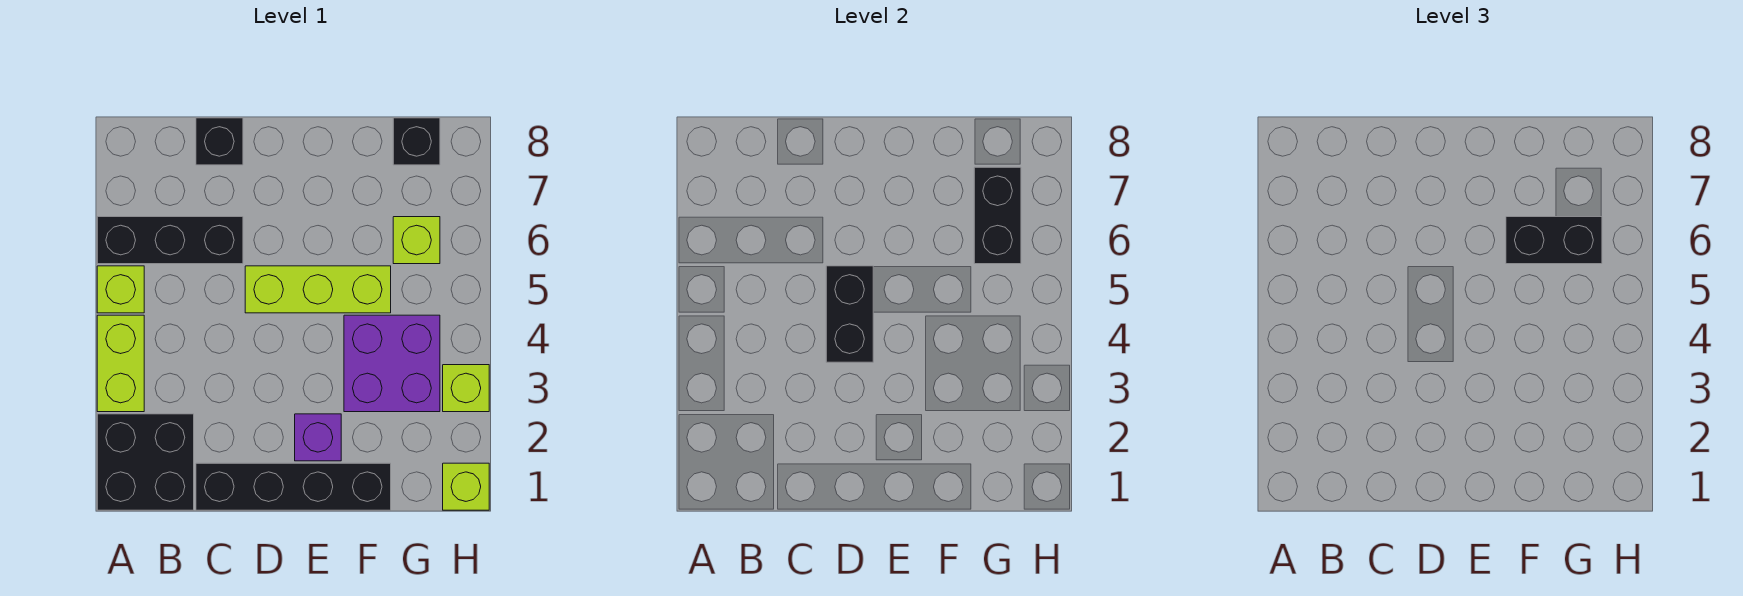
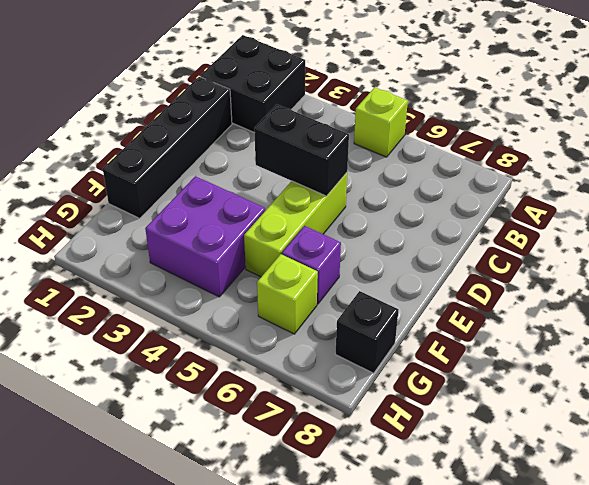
purple 1x1 brick [282,226,341,304] -> purple 1x1 brick moved to [295,414,341,461]
none -> lime 1x2 brick [97,315,144,412]
none -> black 1x3 brick [97,217,243,264]
none -> black 1x1 brick [196,118,243,165]

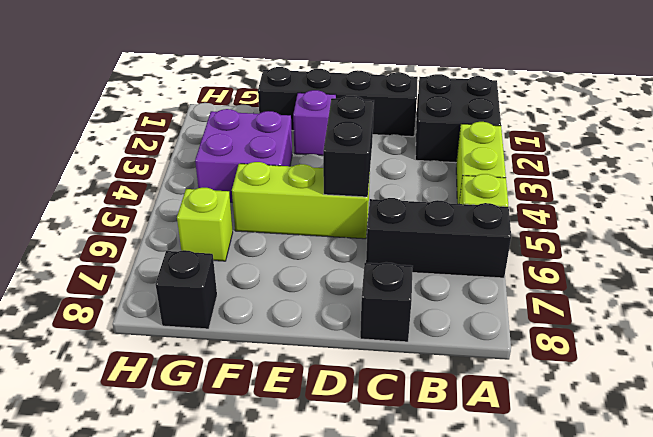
none -> lime 1x1 brick [443,463,489,510]
none -> lime 1x1 brick [443,365,489,412]
none -> black 1x2 brick [974,167,1021,264]

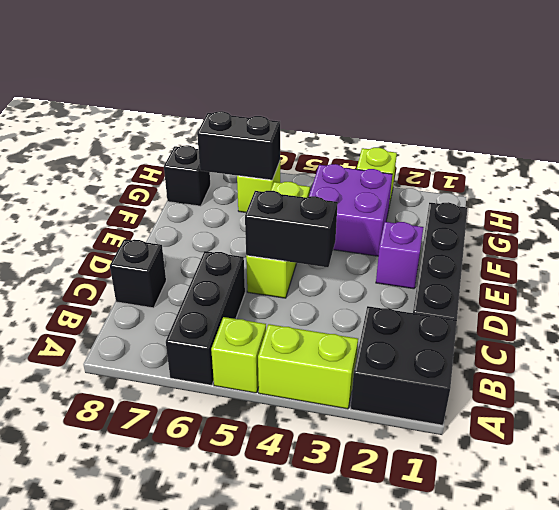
none -> lime 1x1 brick [443,463,489,510]
none -> black 1x2 brick [1506,217,1602,264]

